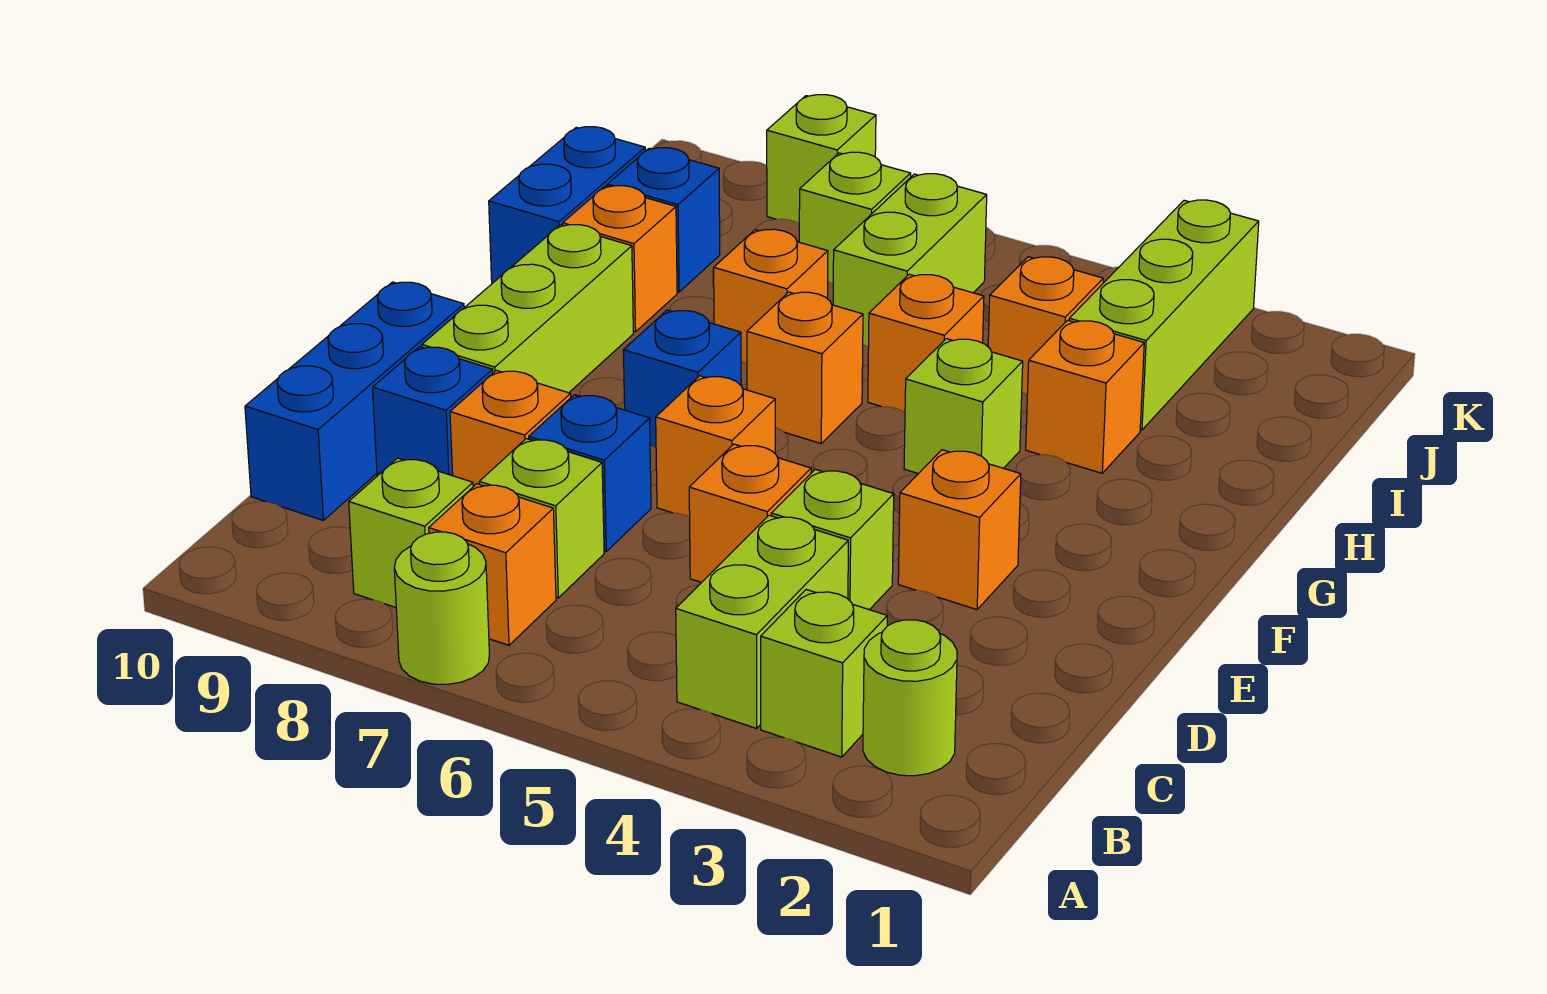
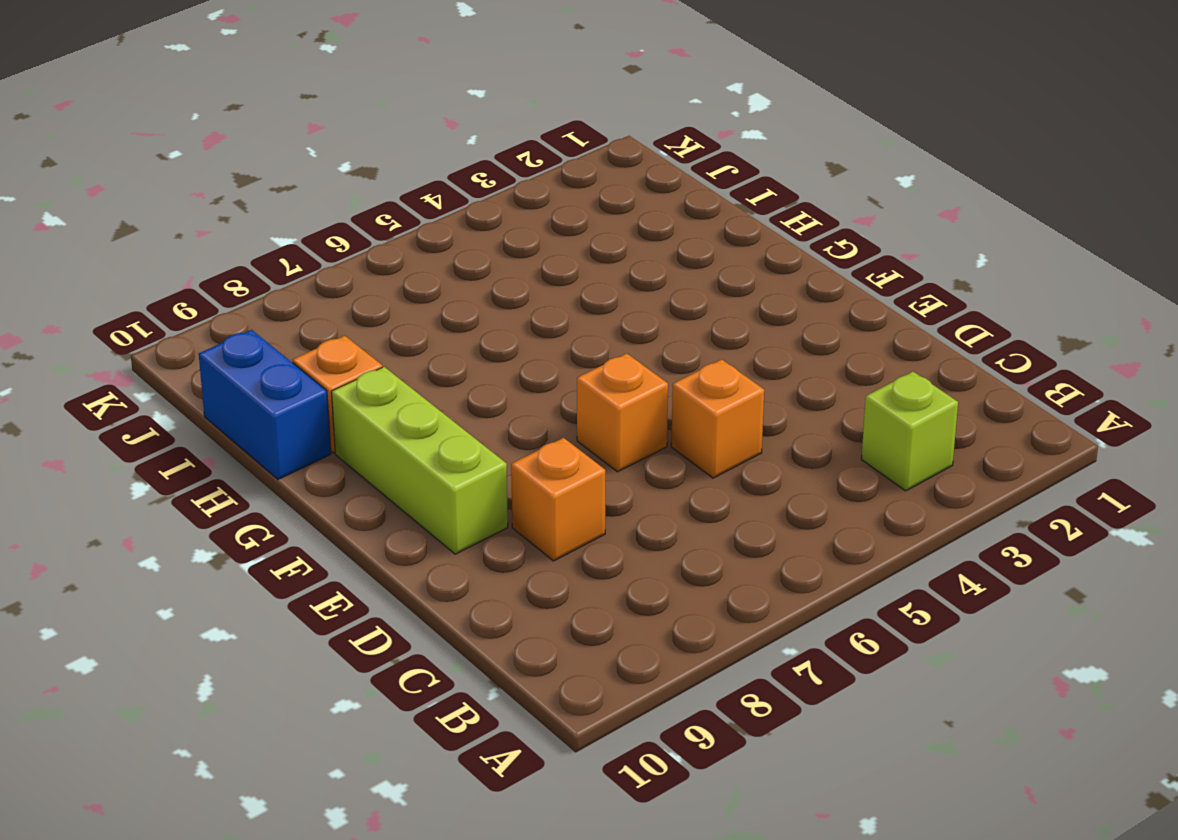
none -> lime 1x1 round brick [394,532,490,684]
none -> lime 1x1 round brick [863,620,957,776]
none -> lime 1x2 brick [676,515,848,728]
none -> orange 1x1 brick [429,484,556,645]

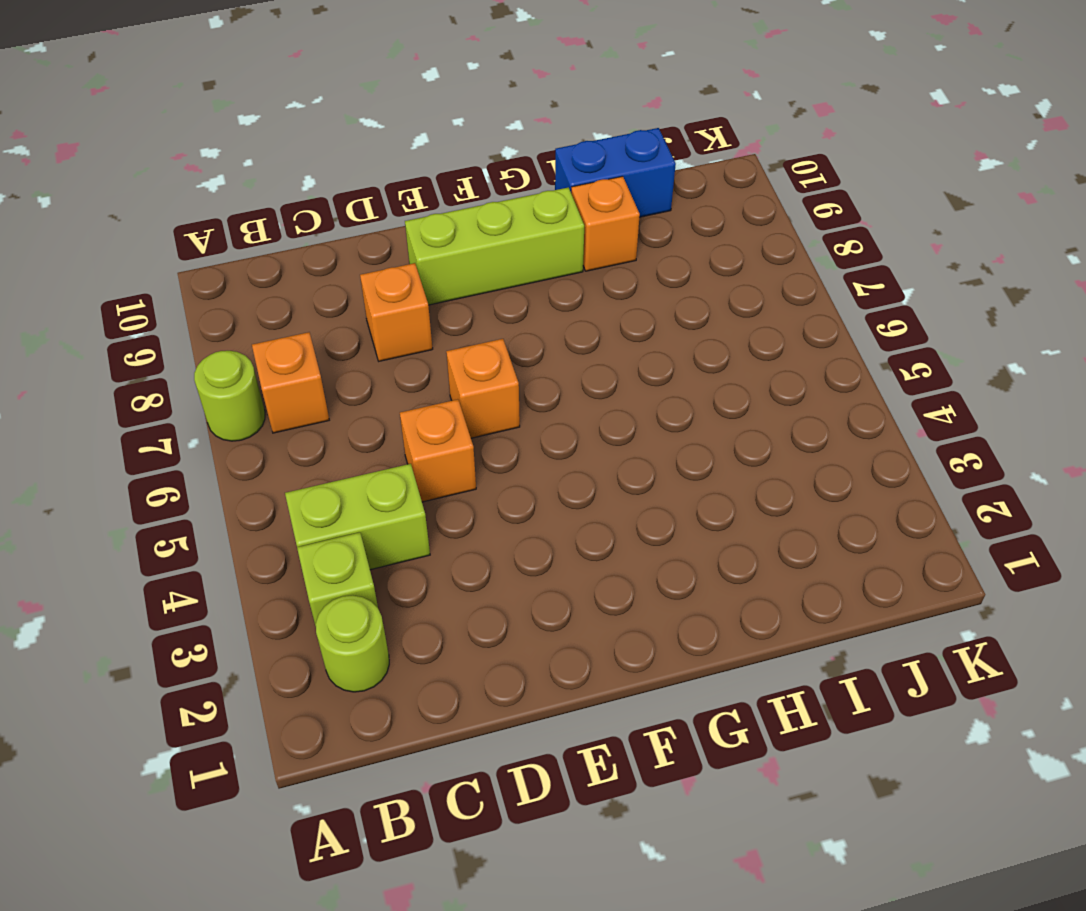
none -> lime 1x1 brick [349,458,473,607]
none -> lime 1x1 brick [479,439,604,598]
none -> blue 1x3 brick [245,282,464,521]
none -> lime 1x1 brick [771,469,894,610]

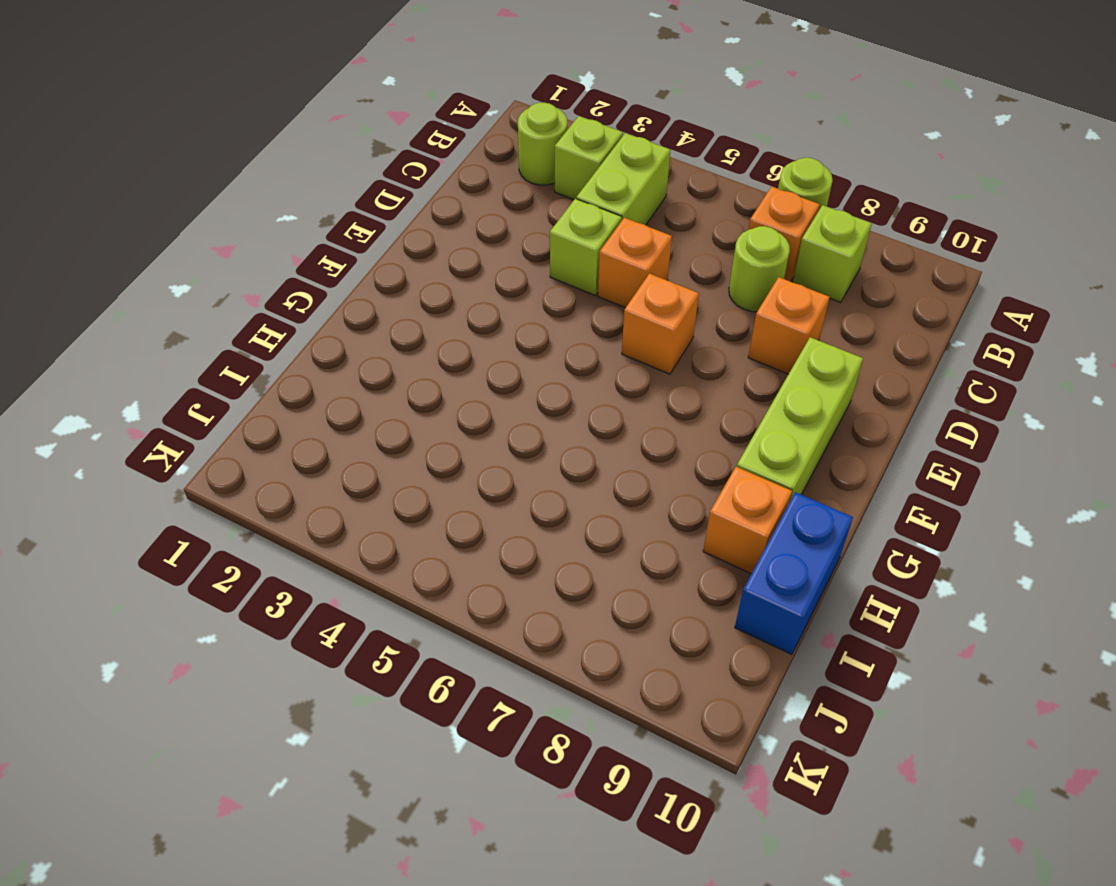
lime 1x1 round brick [729,226,790,312] -> lime 1x1 brick [479,439,604,598]
none -> blue 1x3 brick [245,282,464,521]
none -> blue 1x1 brick [529,395,651,551]
none -> blue 1x1 brick [373,347,493,476]
none -> orange 1x1 brick [898,450,1021,610]

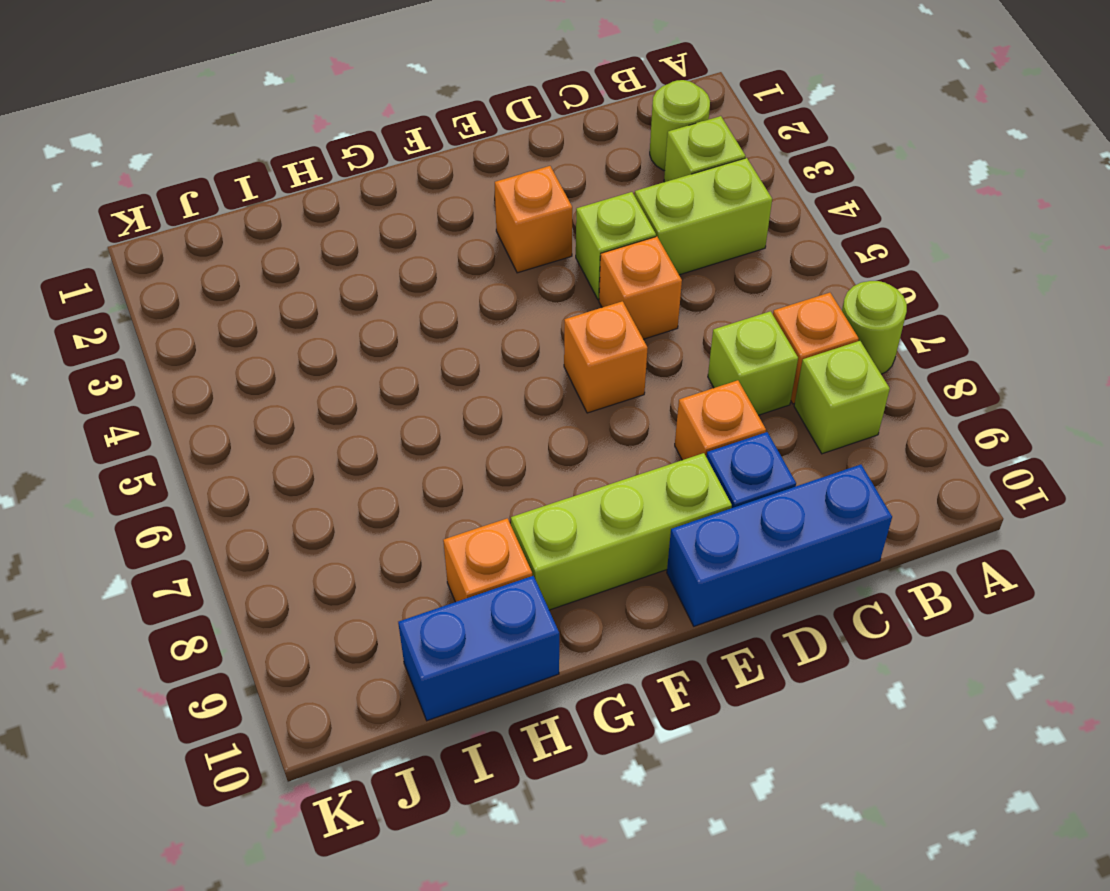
none -> blue 1x1 brick [529,395,651,551]
none -> blue 1x1 brick [623,310,741,448]
none -> lime 1x1 brick [904,339,1023,474]
none -> orange 1x1 brick [747,292,863,443]

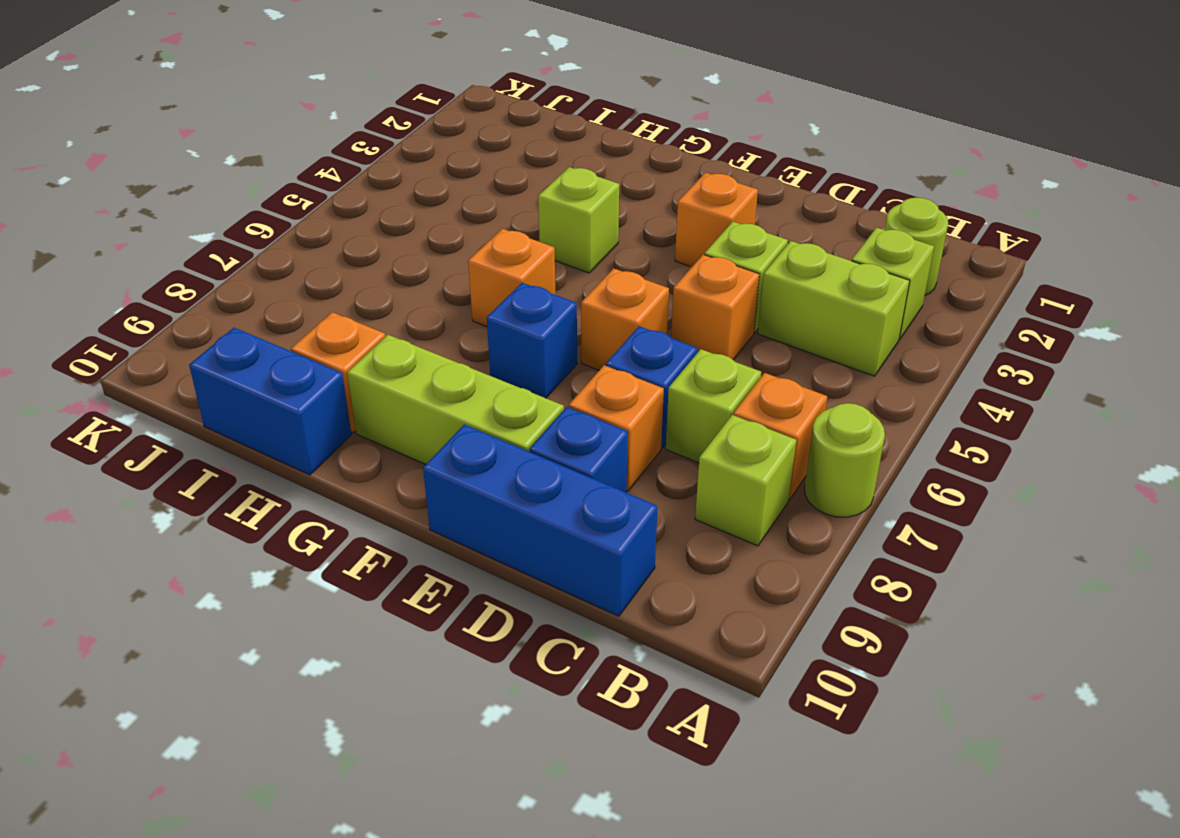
none -> orange 1x1 brick [1026,320,1144,473]
none -> orange 1x1 brick [868,274,984,413]
none -> orange 1x1 brick [714,229,828,364]
none -> lime 1x3 brick [1069,200,1259,430]

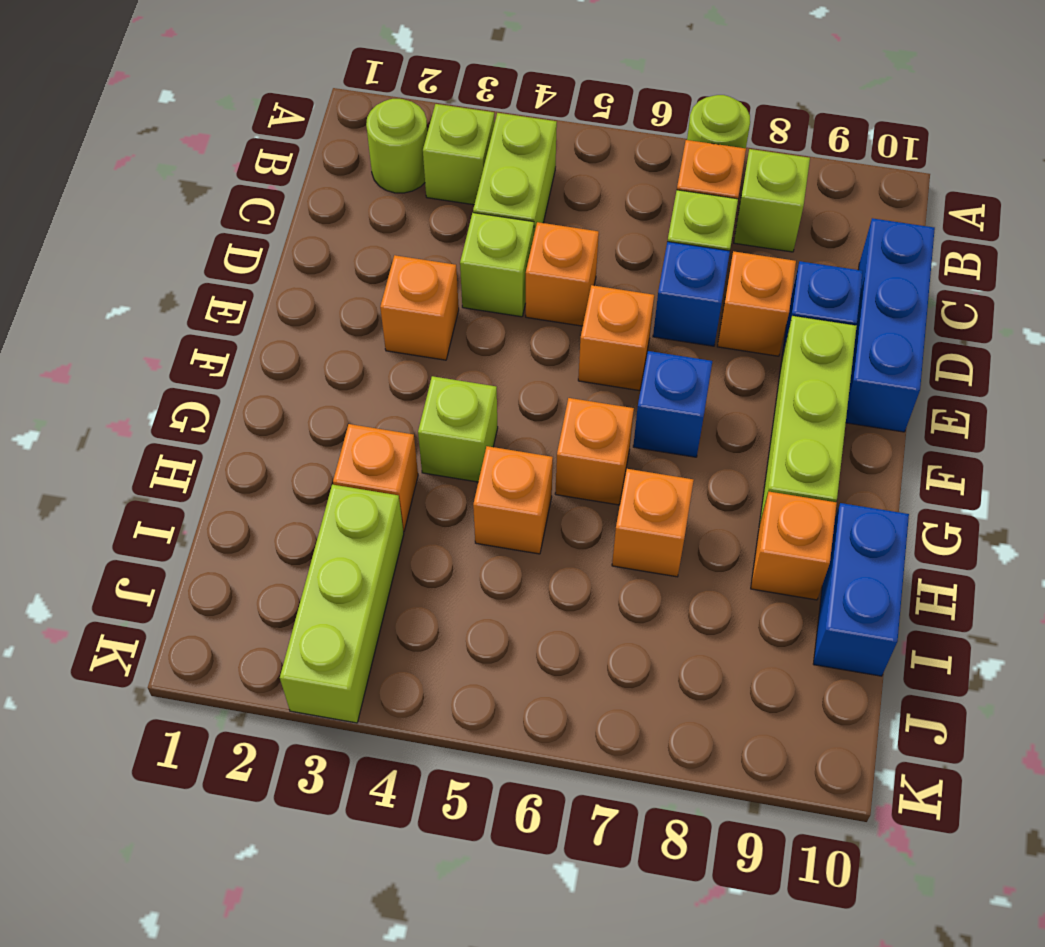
none -> orange 1x1 brick [988,257,1103,396]
none -> lime 1x2 brick [833,174,987,348]
none -> blue 1x1 brick [607,148,720,292]
none -> lime 1x1 brick [799,152,911,284]

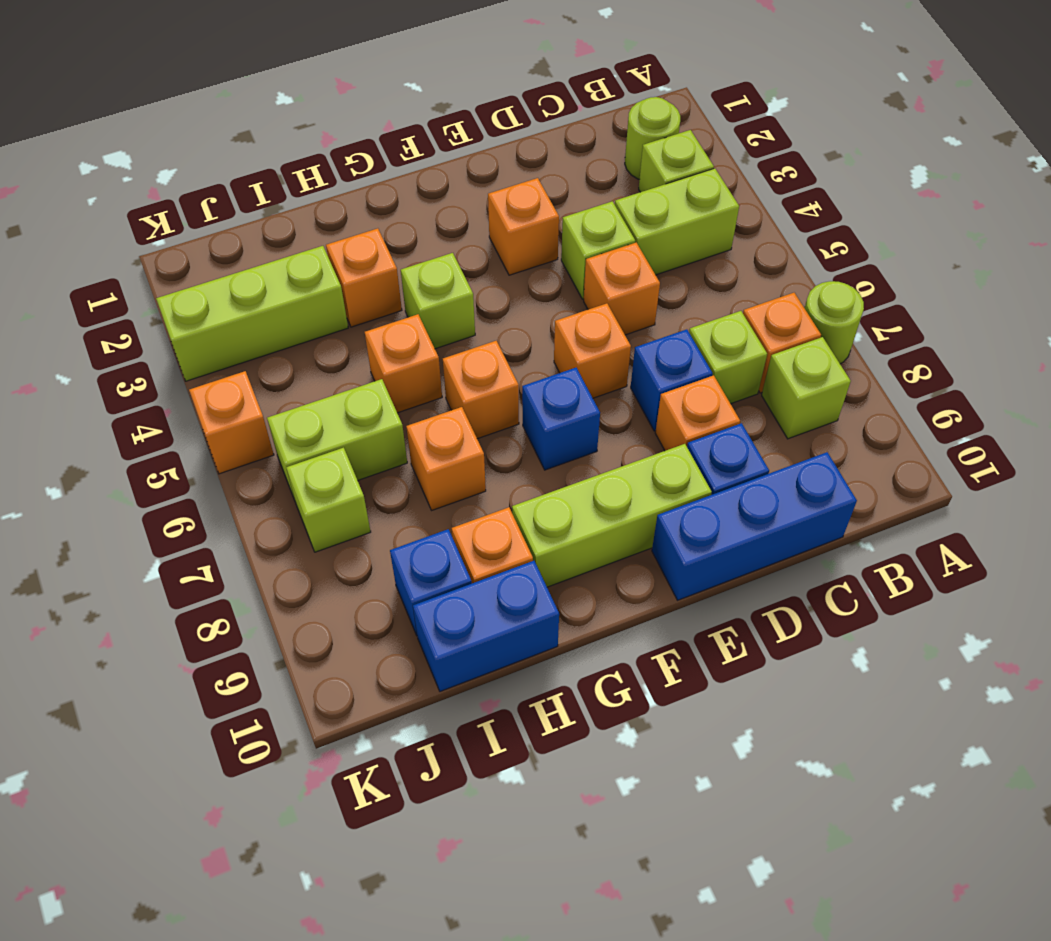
orange 1x1 brick [189,371,274,474] -> orange 1x1 brick moved to [988,257,1103,396]
none -> lime 1x1 brick [767,95,876,223]

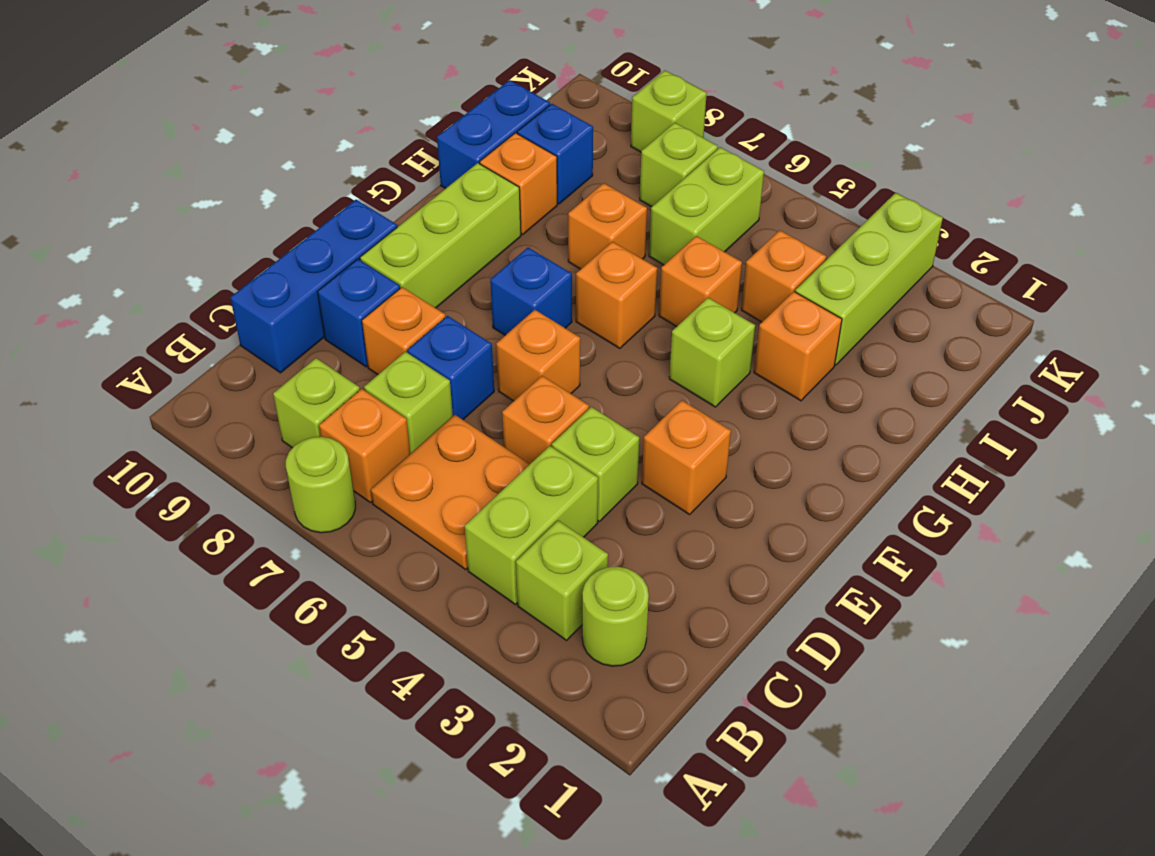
orange 2x2 plate [371,415,530,569] -> none

